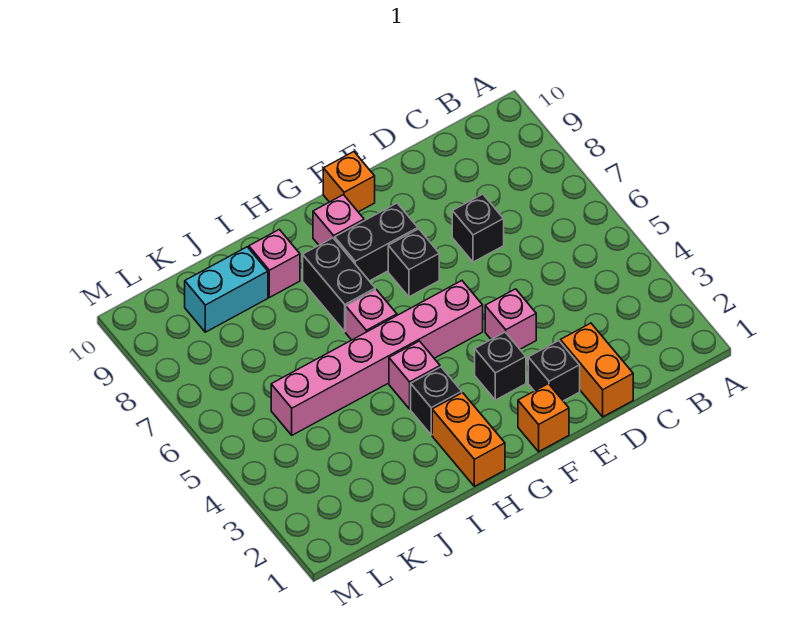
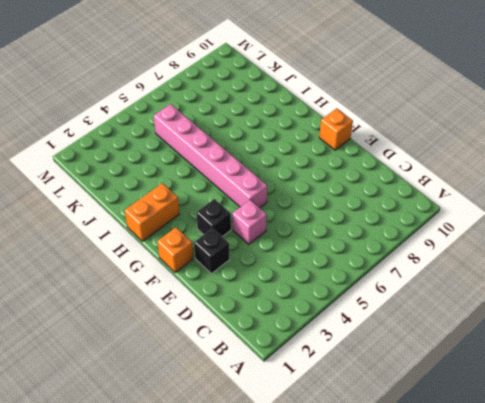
none -> orange 1x2 brick [560,323,633,417]
none -> black 1x1 brick [452,194,504,262]
none -> black 1x1 brick [388,229,439,297]

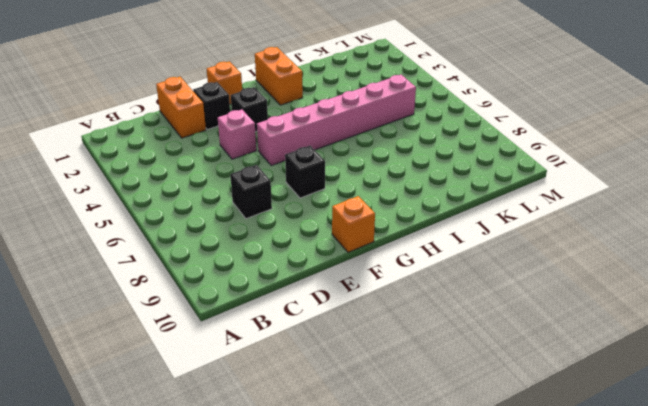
none -> black 1x2 brick [335,203,418,281]
none -> pink 1x1 brick [313,195,364,245]
none -> black 1x1 brick [411,367,462,435]

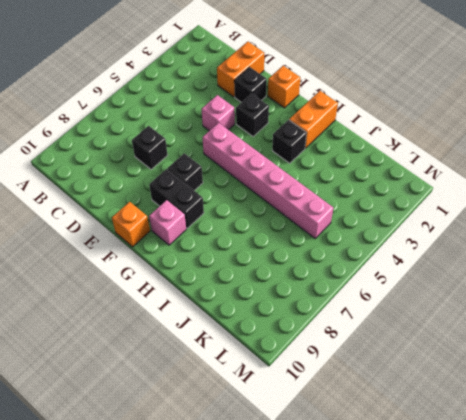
none -> pink 1x1 brick [389,341,440,409]
none -> pink 1x1 brick [346,290,397,340]
none -> black 1x2 brick [303,238,375,332]

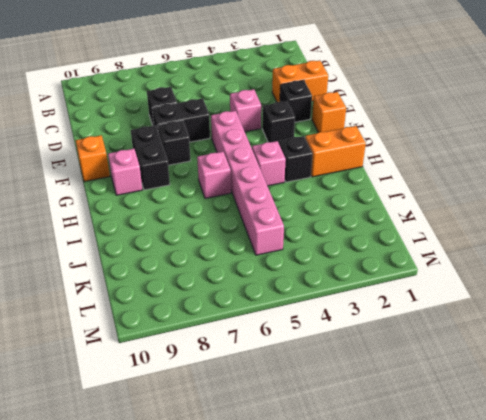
black 1x2 brick [152,99,210,142] -> black 1x2 brick moved to [303,238,375,332]
none -> pink 1x1 brick [249,229,300,297]
none -> cyan 1x2 brick [185,247,268,332]

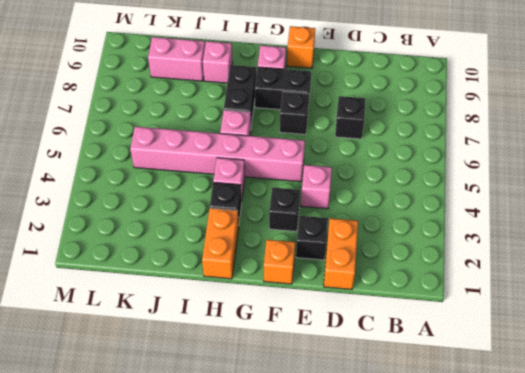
pink 1x2 brick [148,37,205,81] -> cyan 1x2 brick [185,247,268,332]

